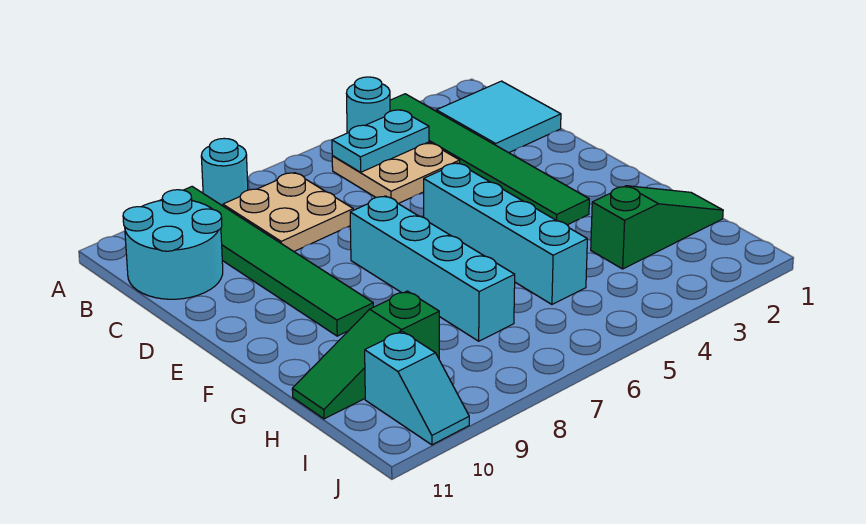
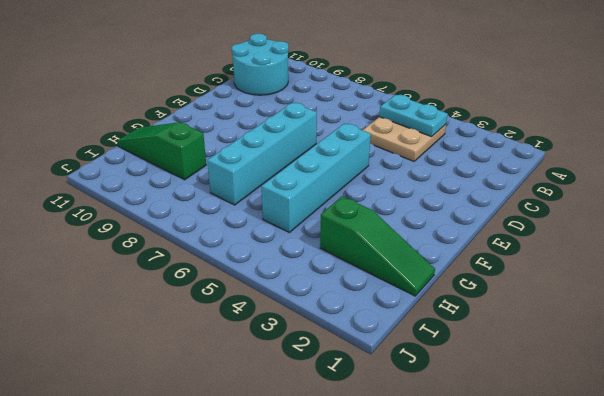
none -> green 1x6 tile [390,94,589,225]
none -> cyan 1x1 round brick [346,77,390,133]
none -> cyan 1x1 round brick [201,138,248,206]

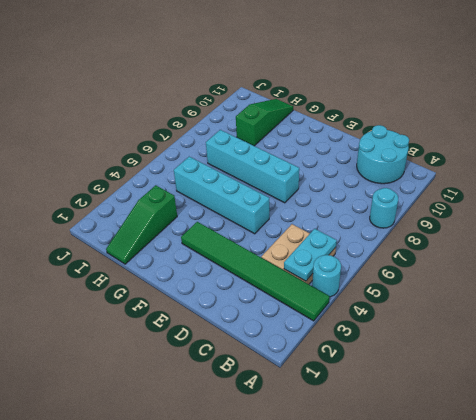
none -> green 1x6 tile [160,187,373,336]
none -> cyan 2x2 tile [436,81,561,153]
none -> tan 2x2 plate [223,173,353,251]

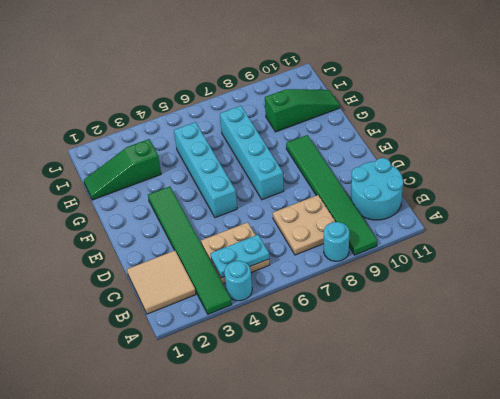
tan 2x2 tile [127,250,196,314] -> cyan 2x2 tile [436,81,561,153]
none -> cyan 1x2 slope [365,331,469,445]

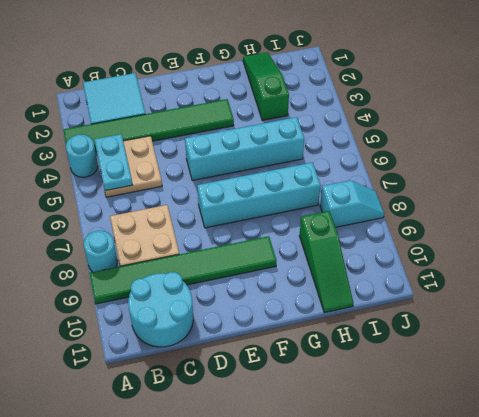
cyan 1x2 slope [320,180,384,227] -> cyan 1x2 slope moved to [365,331,469,445]

